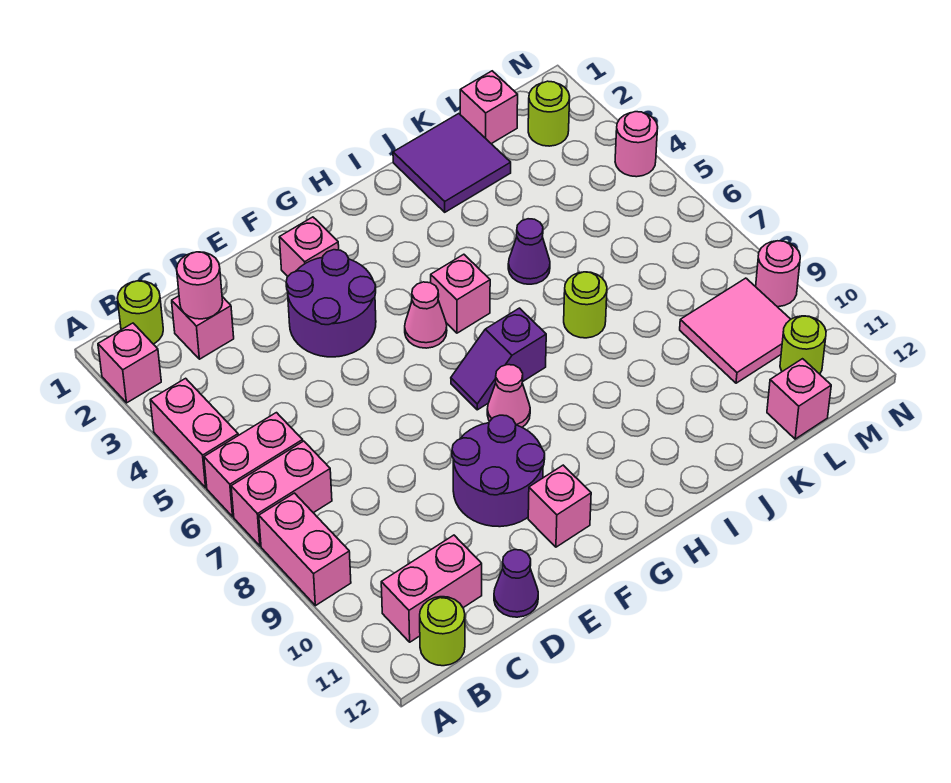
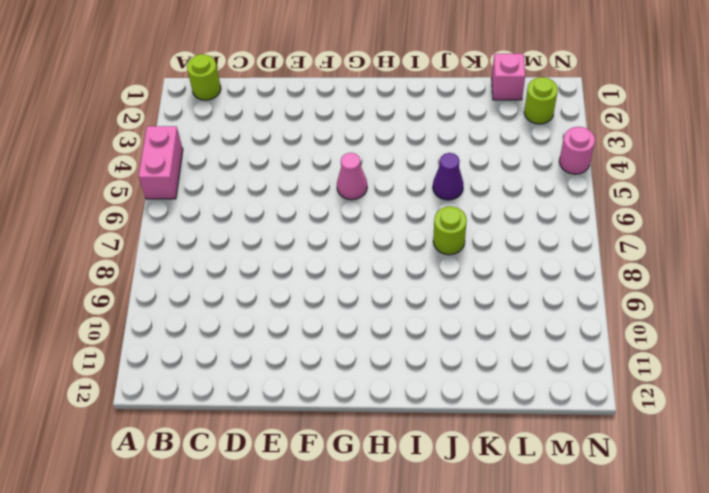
none -> pink 1x1 brick [98,323,161,403]
none -> pink 1x2 brick [204,413,303,517]
none -> pink 1x2 brick [231,441,332,546]

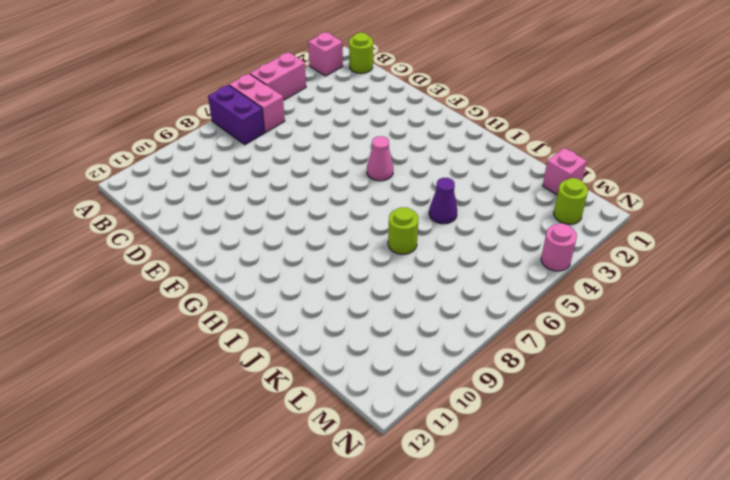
purple 1x2 brick [208,85,265,145] -> pink 1x2 brick [231,441,332,546]
none -> pink 1x2 brick [259,493,351,606]
none -> pink 1x2 brick [381,535,482,642]
none -> lime 1x1 round brick [420,597,465,666]

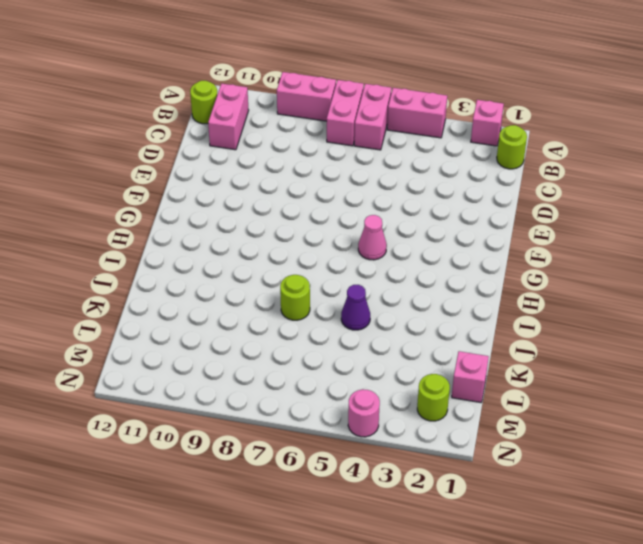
none -> pink 1x1 brick [172,296,234,359]
none -> purple 1x1 cone [494,550,538,617]
none -> purple 2x2 round brick [286,250,376,357]

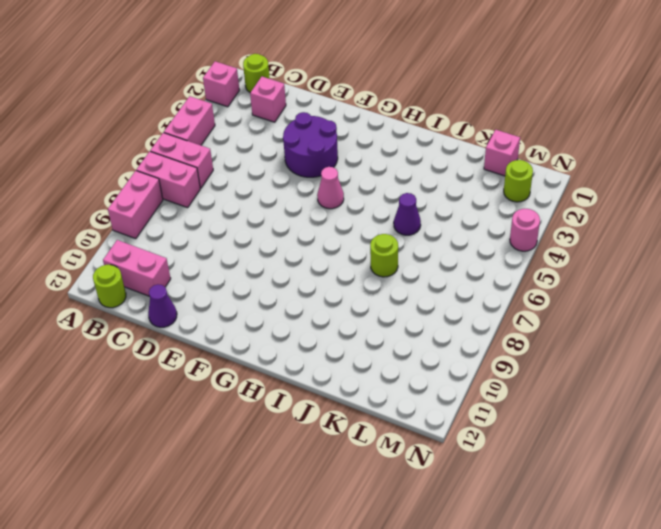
none -> purple 2x2 round brick [452,415,545,527]
none -> pink 1x1 brick [279,217,339,276]
none -> pink 1x1 brick [528,465,591,547]

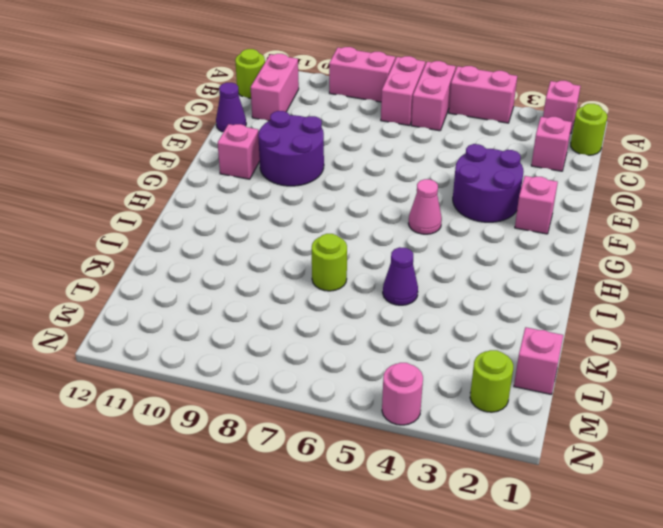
none -> purple 1x2 slope [451,308,546,410]
none -> pink 1x1 cone [487,365,530,427]
none -> pink 1x1 brick [431,254,490,333]

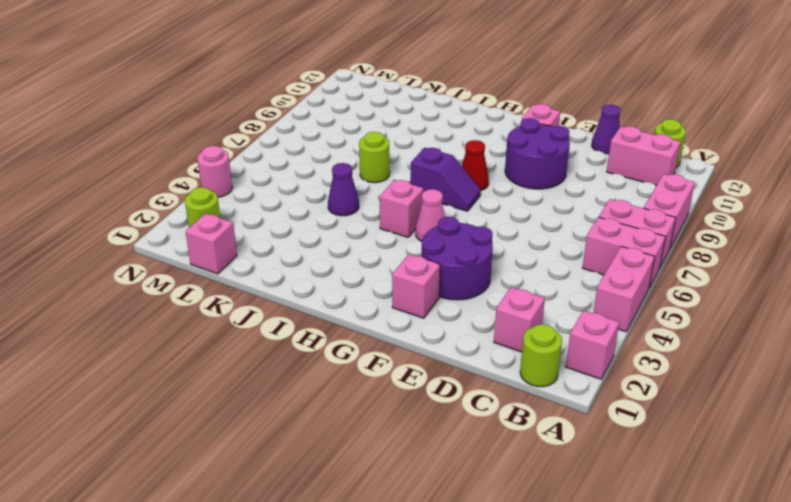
red 1x1 cone [462,140,489,190] -> pink 1x1 cone [487,365,530,427]
none -> purple 2x2 tile [393,114,511,212]
none -> pink 2x2 tile [680,278,791,383]
none -> pink 1x1 brick [767,359,831,439]

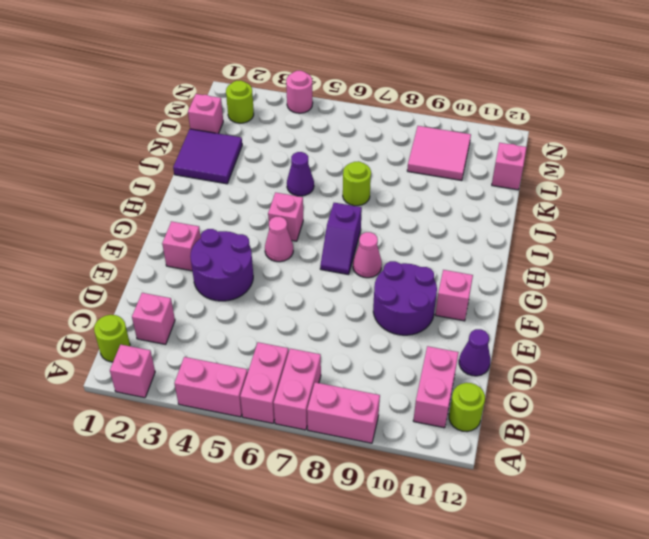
none -> lime 1x1 round brick [780,316,826,374]
none -> pink 1x1 round brick [756,241,800,307]
none -> pink 1x1 round brick [177,252,223,319]

